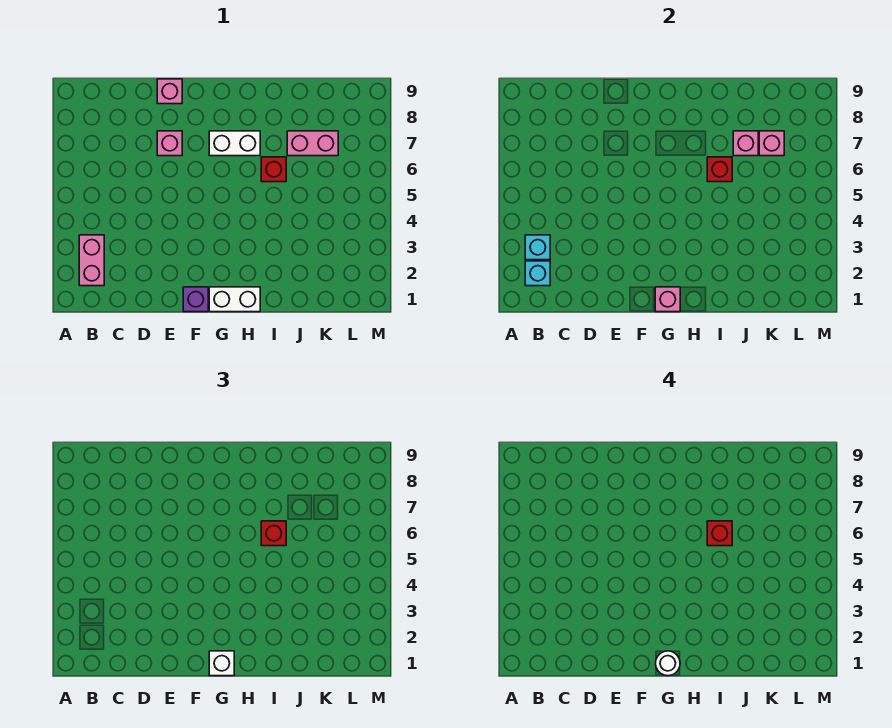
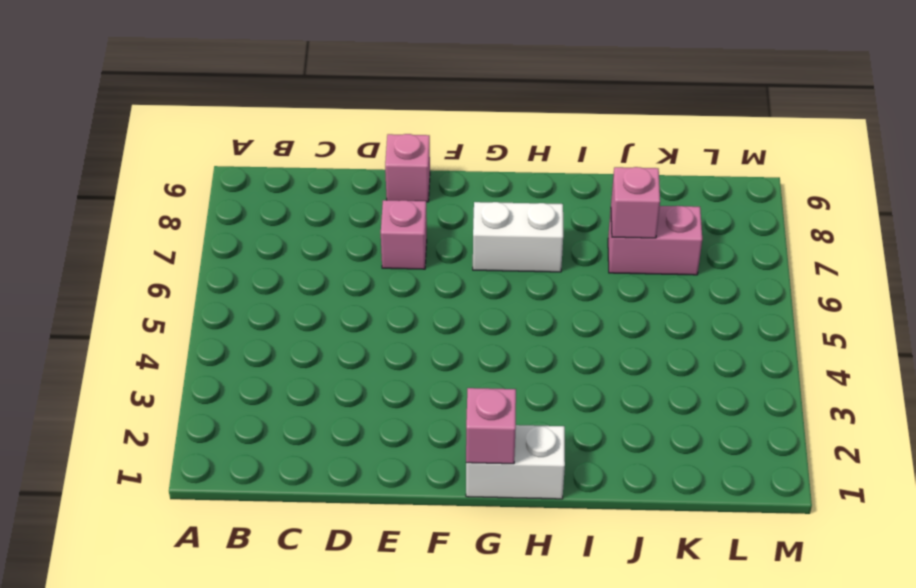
none -> pink 1x2 brick [79,235,104,286]
none -> purple 1x1 brick [183,287,208,312]
none -> red 1x1 brick [261,157,286,182]

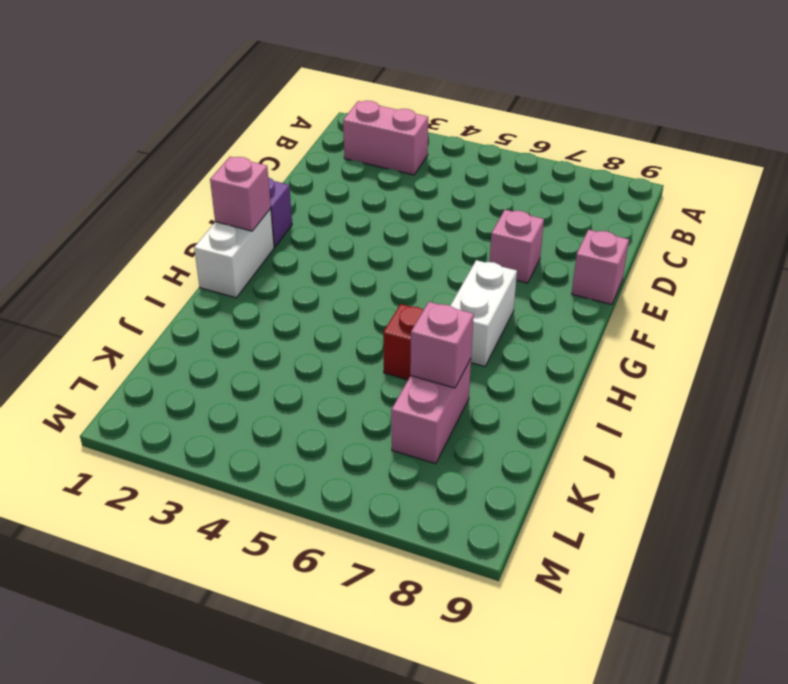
none -> cyan 1x1 brick [525,261,550,286]
none -> cyan 1x1 brick [525,235,550,260]
none -> red 1x1 brick [707,157,732,182]

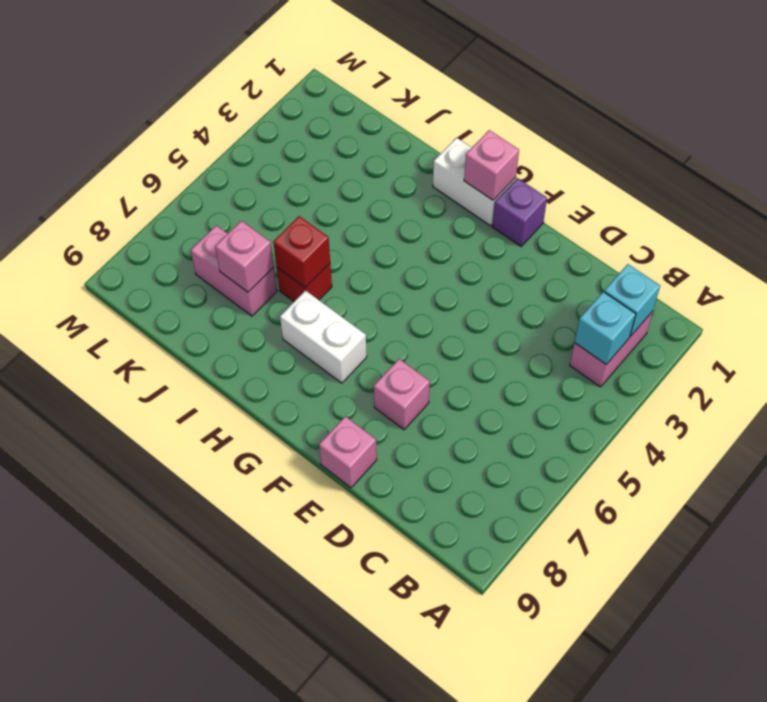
none -> pink 1x1 brick [759,131,784,156]
none -> white 1x1 brick [209,651,234,676]
none -> red 1x1 brick [261,521,286,546]

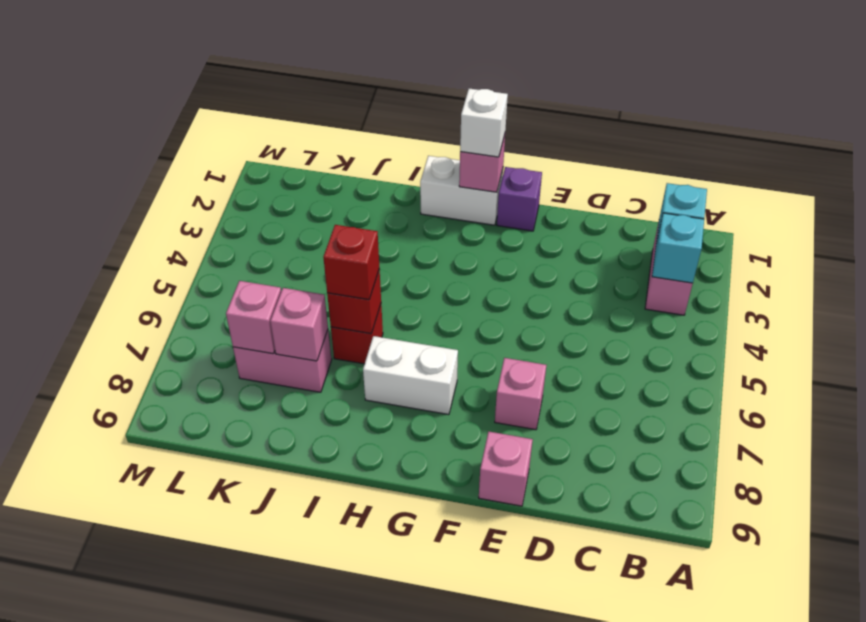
none -> white 1x1 round brick [656,651,680,676]
none -> red 1x1 brick [707,521,732,546]

